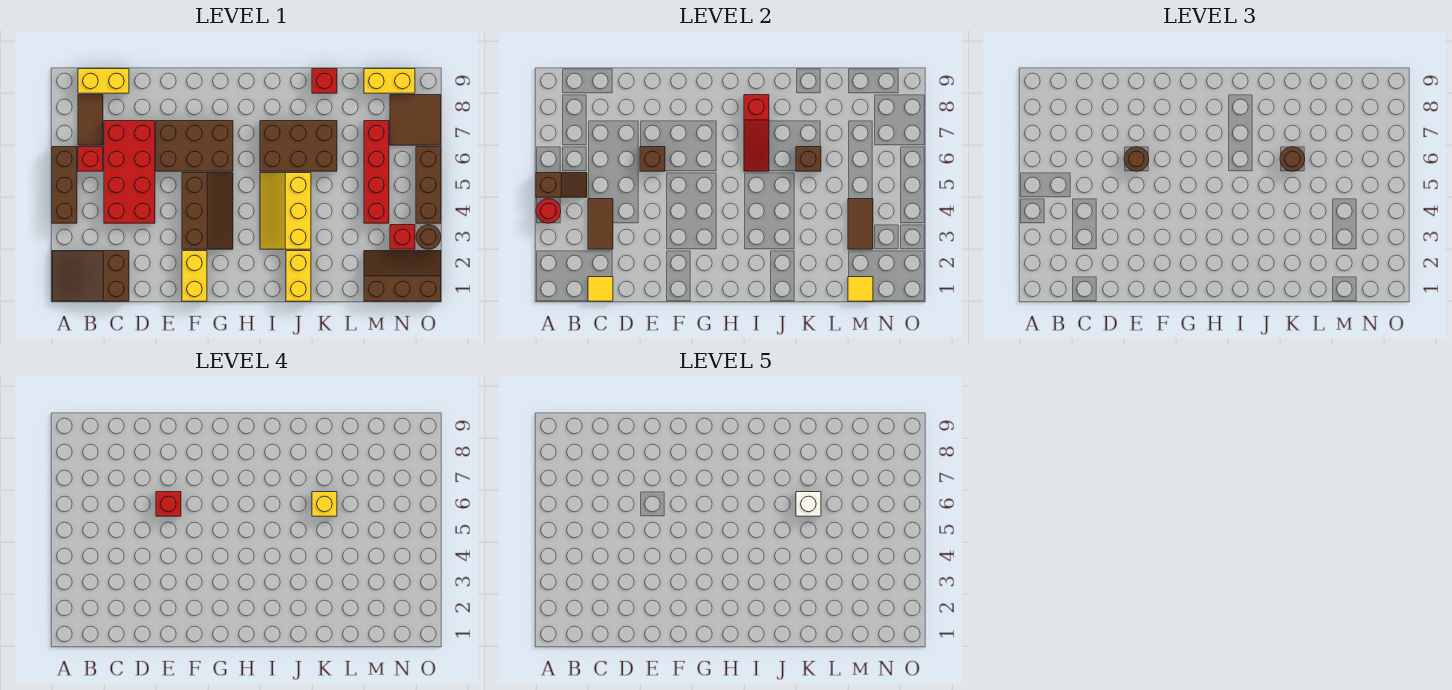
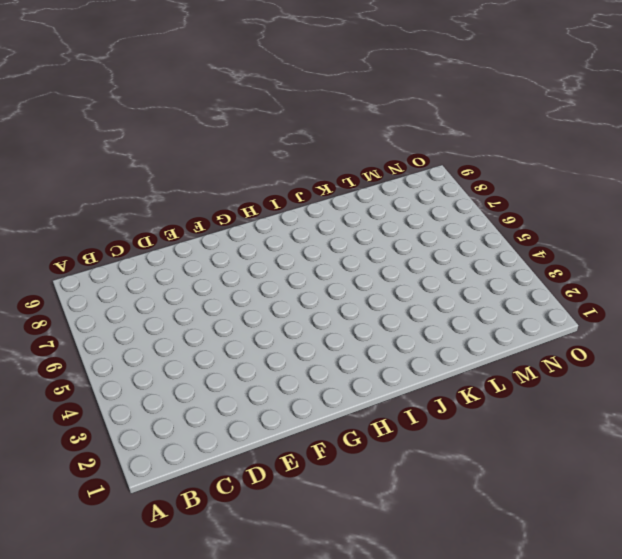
none -> brown 2x3 slope [52,251,129,301]
none -> brown 1x3 brick [52,147,77,223]
none -> red 1x1 brick [78,147,103,171]
none -> brown 1x2 tile [78,95,103,145]

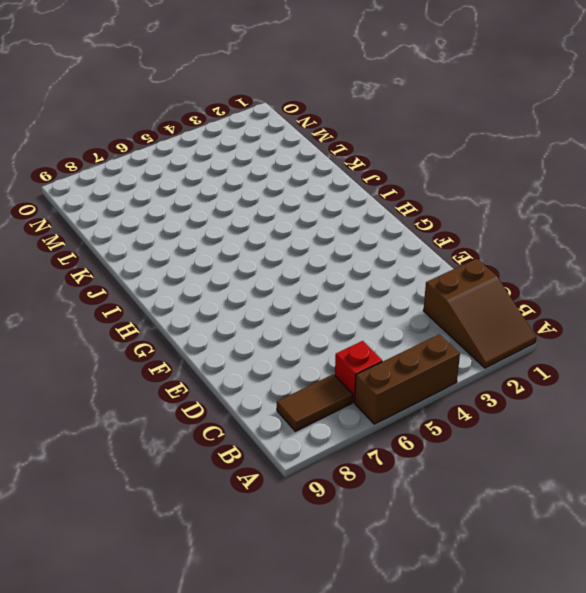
none -> yellow 1x2 brick [78,69,129,93]
none -> red 2x4 brick [104,121,155,223]
none -> brown 2x3 brick [156,121,233,171]
none -> yellow 1x2 brick [182,251,207,301]

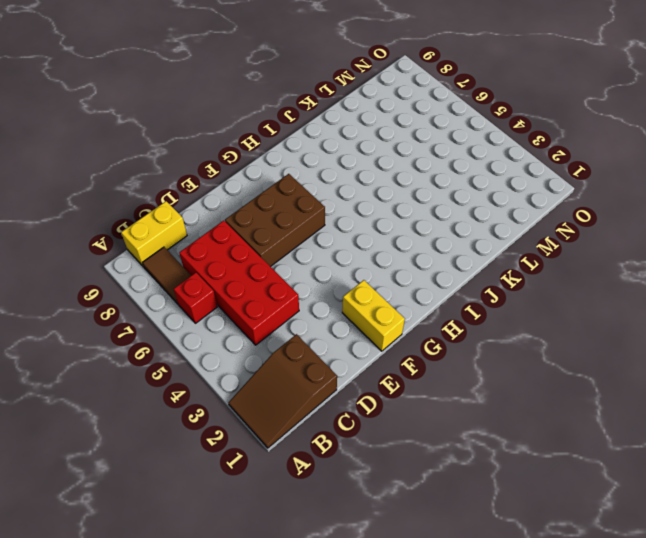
none -> brown 1x3 brick [52,147,77,223]
none -> brown 2x3 slope [182,173,233,249]
none -> yellow 2x3 slope [260,173,311,249]
none -> brown 2x3 brick [260,121,337,171]

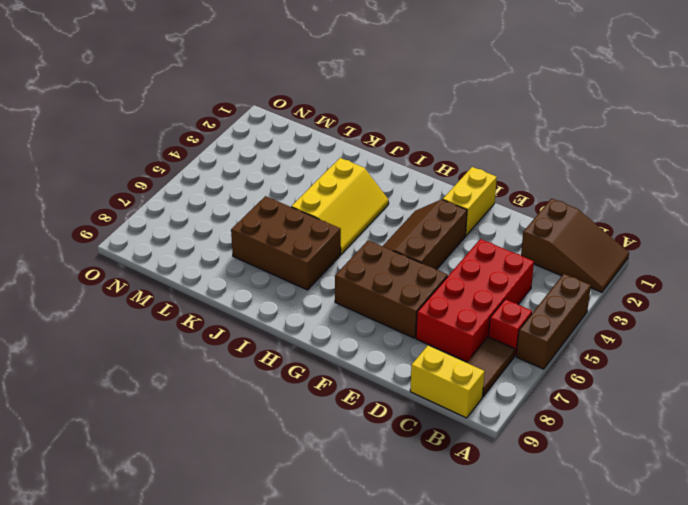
none -> yellow 1x2 brick [286,251,311,301]
none -> red 1x1 brick [312,69,337,93]
none -> brown 2x3 slope [364,251,441,301]
none -> red 1x4 brick [364,121,389,223]

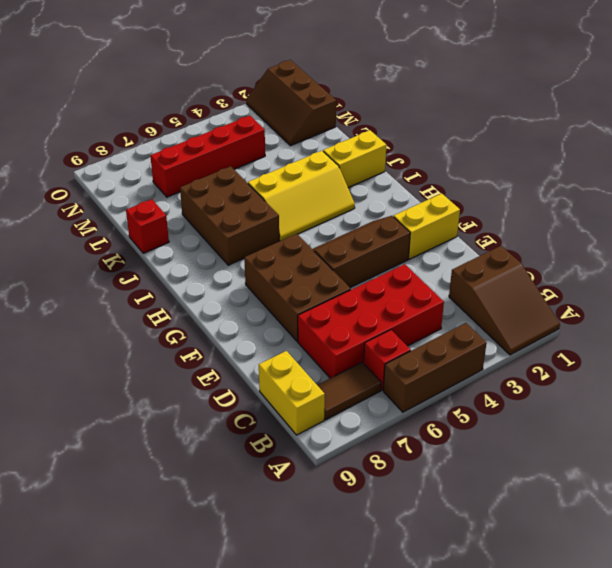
none -> yellow 1x2 brick [364,69,415,93]
none -> red 1x1 brick [390,225,415,249]
none -> brown 2x2 tile [390,95,441,145]
none -> brown 1x1 round brick [416,225,441,249]

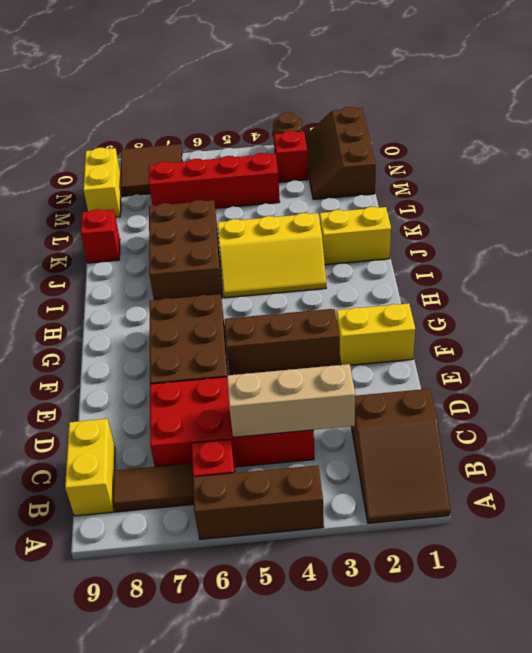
tan 1x3 brick [227,364,355,437] -> brown 1x2 tile [588,199,613,249]
none -> brown 1x3 brick [416,147,441,223]
none -> red 1x1 round brick [536,199,561,223]
none -> brown 1x2 slope [536,173,587,197]
none -> yellow 1x1 tile [588,277,613,301]

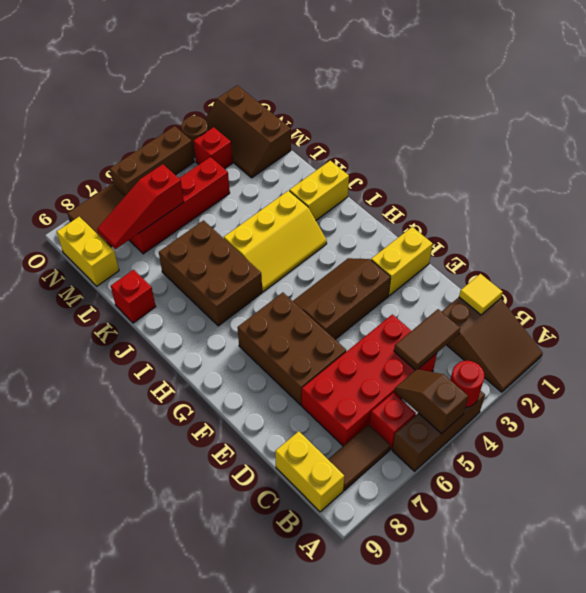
red 1x3 slope [97,164,184,249] -> red 1x3 slope turned to [744,95,769,171]
none -> brown 1x1 brick [640,147,665,171]
none -> brown 1x1 brick [796,147,821,171]
none -> yellow 1x1 tile [848,277,873,301]
none -> brown 1x2 tile [848,199,873,249]

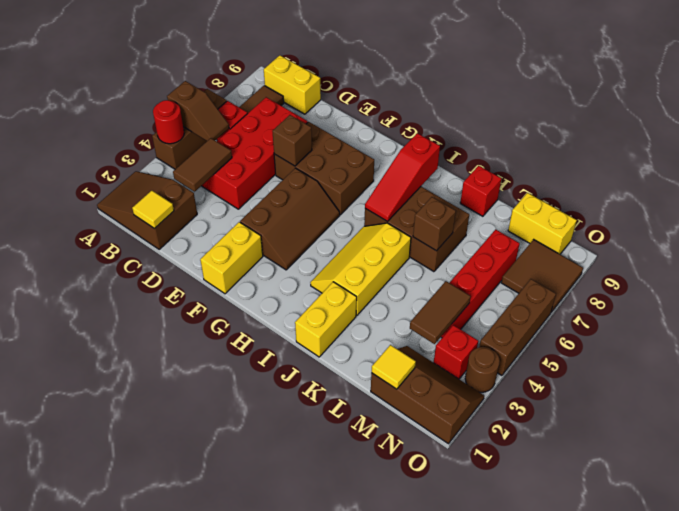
none -> brown 1x1 round brick [1124,147,1149,171]
none -> brown 1x1 round brick [1280,147,1305,171]
none -> red 1x1 brick [156,492,181,516]
none -> yellow 1x1 brick [312,492,337,516]

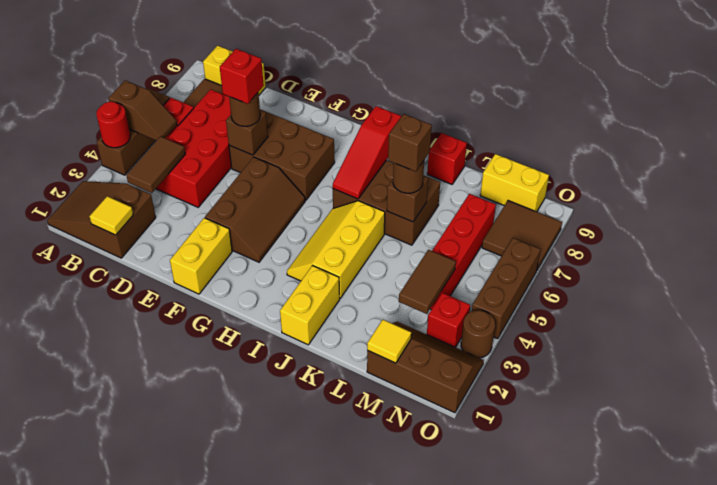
brown 1x1 brick [388,114,432,172] -> yellow 1x1 brick [312,492,337,516]
none -> white 1x1 brick [796,492,821,516]

